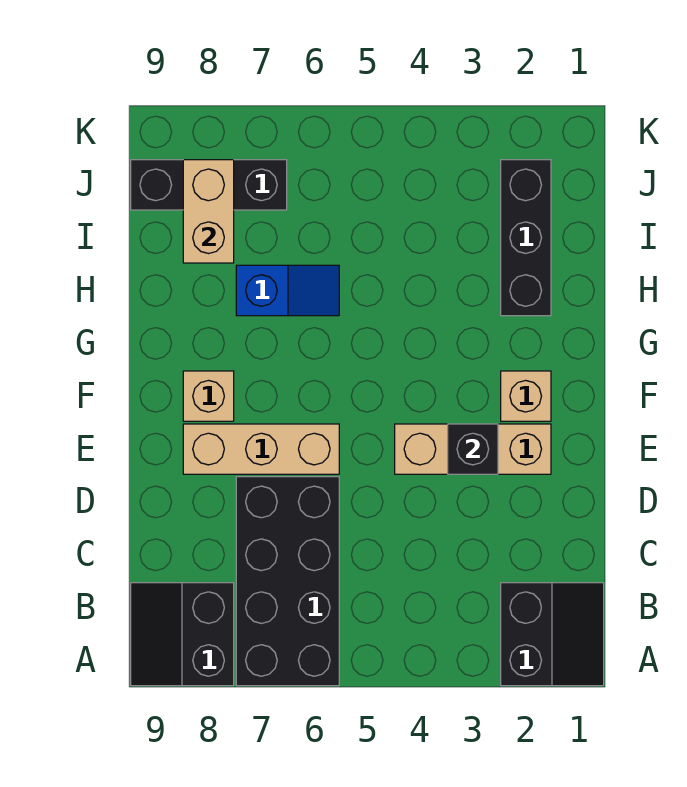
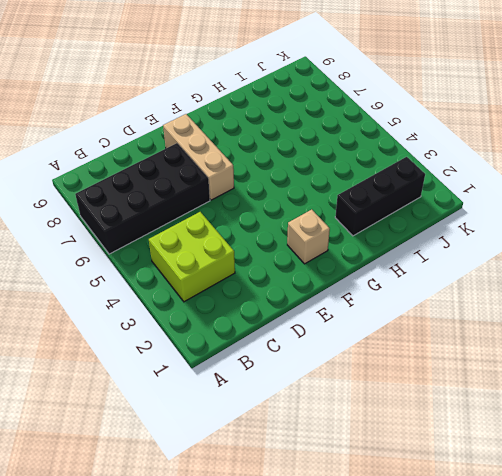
lime 2x2 brick [149,212,235,302] -> none
none -> black 2x2 slope [501,583,604,686]
none -> black 2x2 slope [131,583,234,686]
none -> tan 1x3 brick [395,424,551,474]

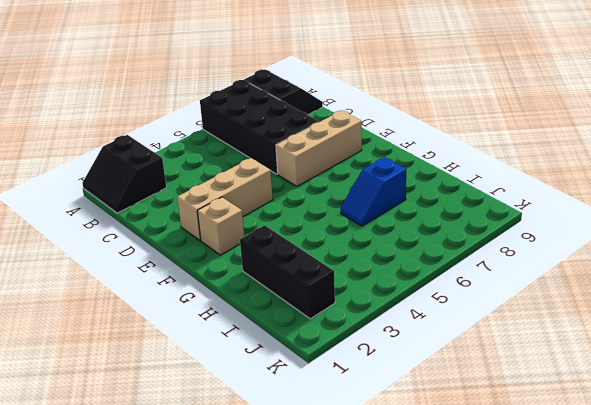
none -> tan 1x1 brick [183,371,234,421]
none -> black 1x3 brick [131,160,287,210]
none -> black 1x1 brick [448,424,498,474]

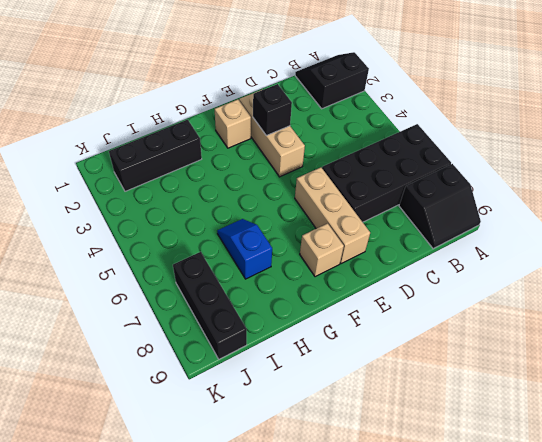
none -> tan 1x2 brick [183,160,234,263]

